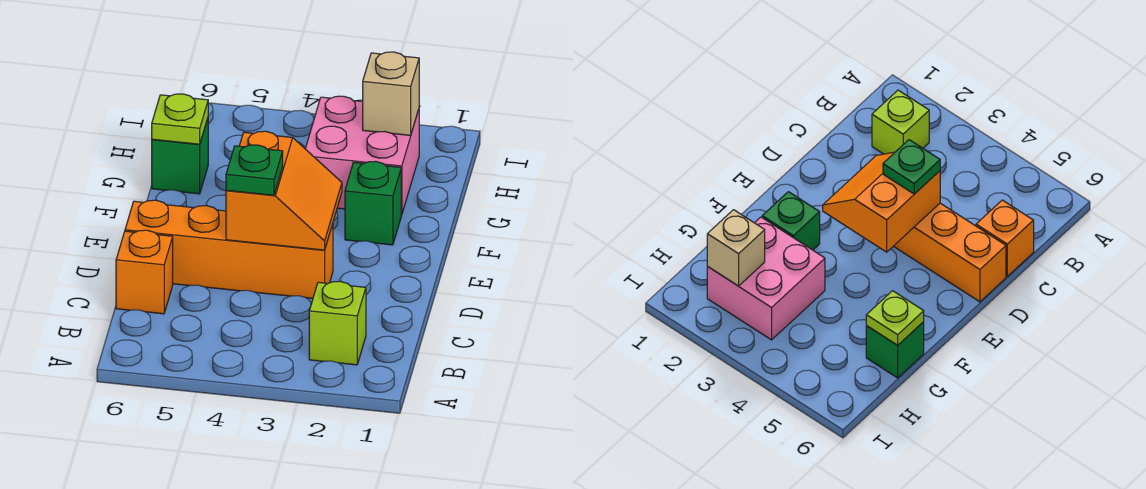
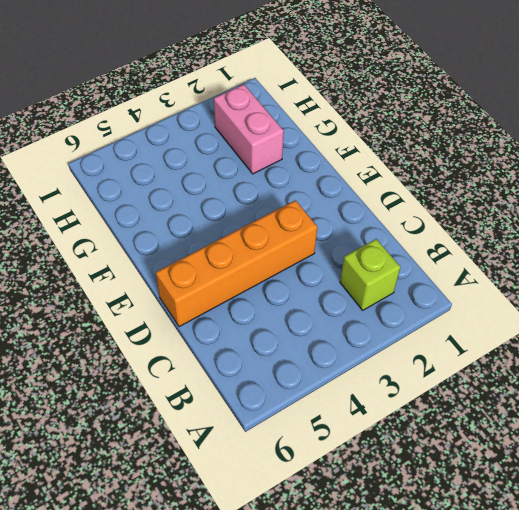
pink 1x2 brick [214,84,284,174] -> pink 2x2 brick [305,96,419,215]
none -> orange 1x1 brick [116,230,173,314]
none -> green 1x1 brick [345,161,401,245]

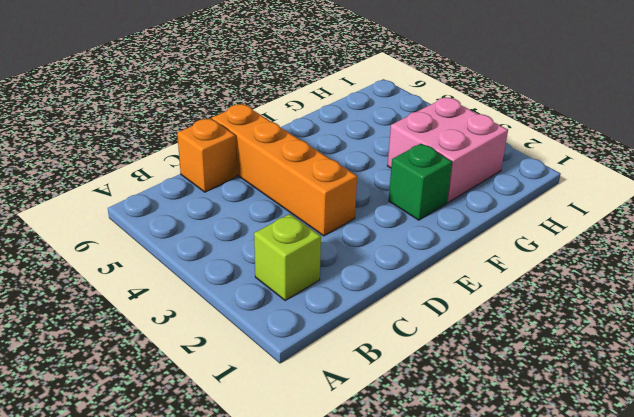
none -> green 1x1 brick [152,119,208,194]
none -> orange 2x2 slope [226,131,342,250]

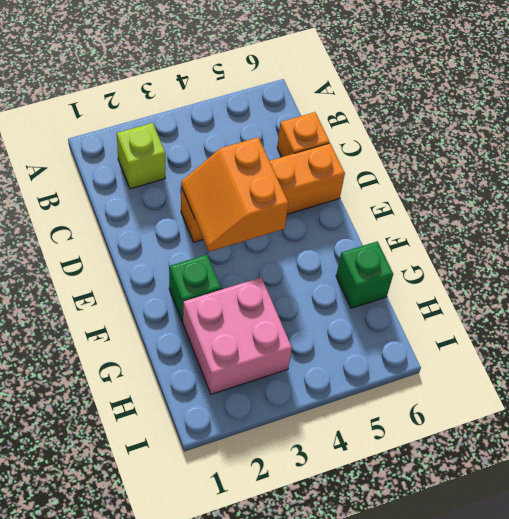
none -> lime 1x1 plate [152,94,208,144]
none -> tan 1x1 brick [363,52,419,135]

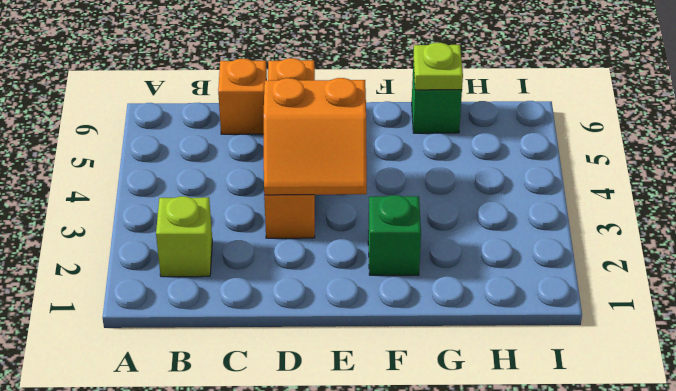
none -> pink 2x2 brick [305,96,419,215]
none -> tan 1x1 brick [363,52,419,135]

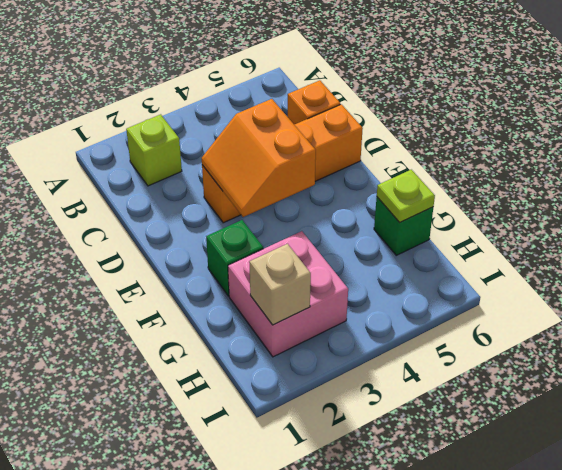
none -> green 1x1 plate [226,145,283,195]

